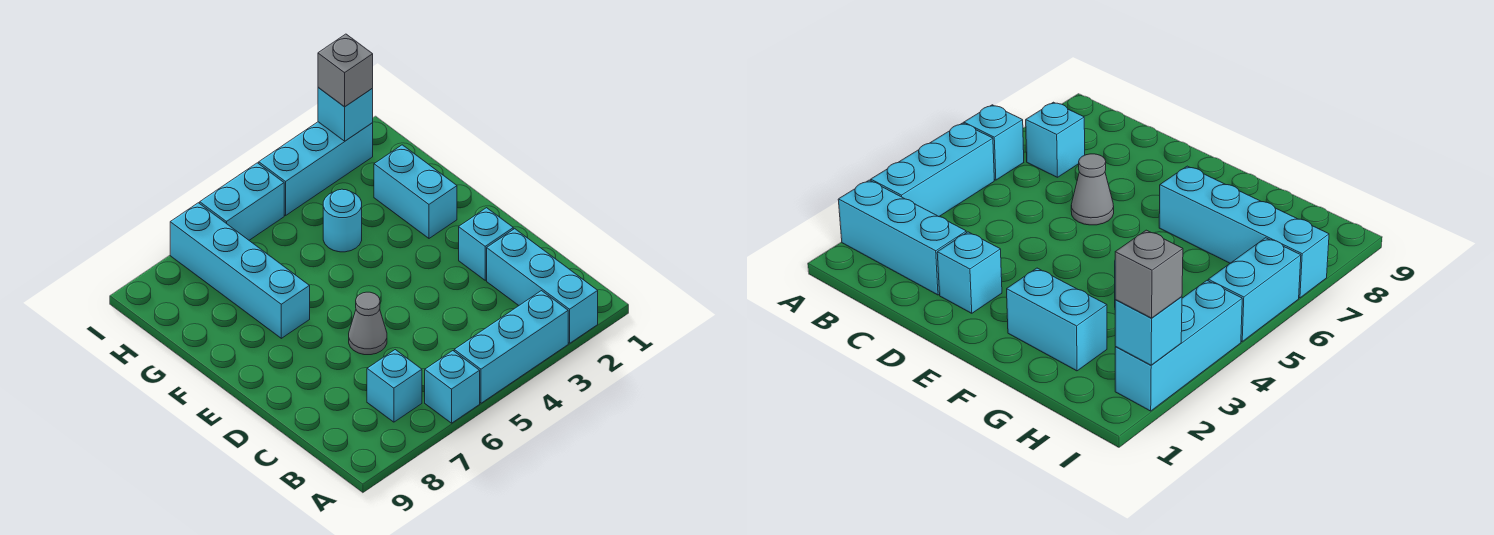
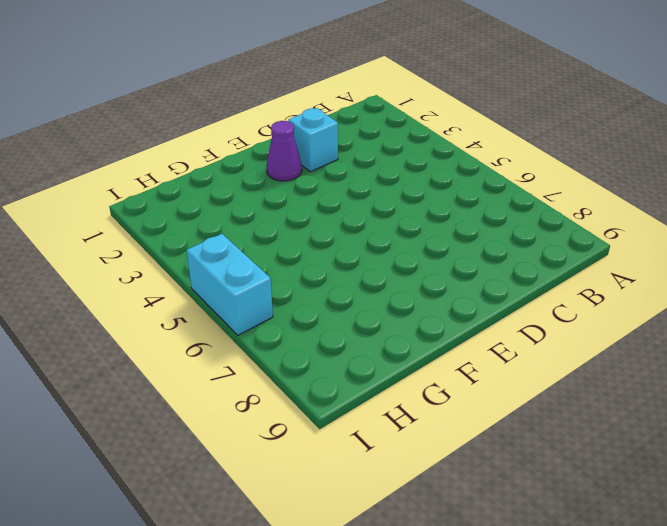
purple 1x1 cone [266,121,302,181] -> none
none -> cyan 1x3 brick [487,229,598,343]
none -> cyan 1x3 brick [454,291,568,403]
none -> cyan 1x1 brick [425,351,480,423]

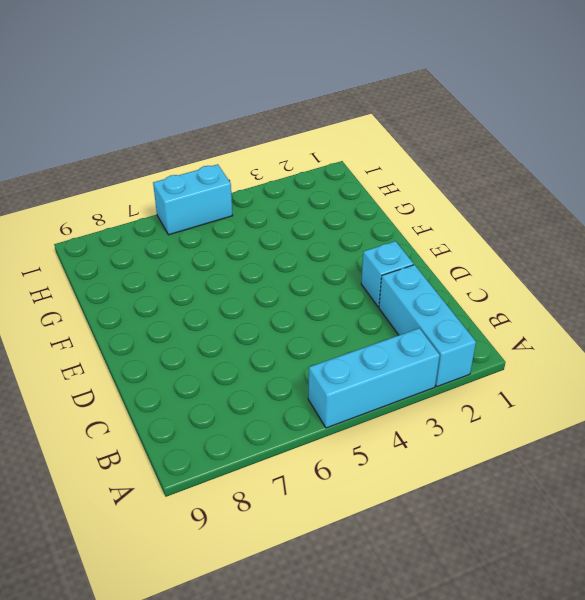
none -> cyan 1x1 brick [425,351,480,423]
none -> cyan 1x1 brick [367,350,422,422]
none -> grey 1x1 cone [349,292,387,355]

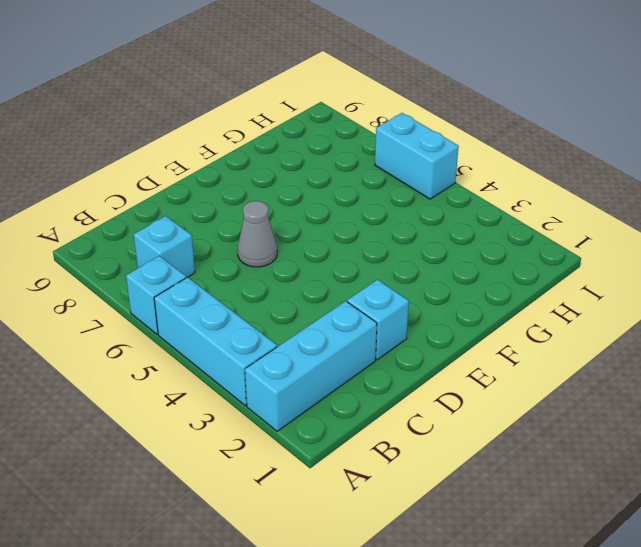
none -> cyan 1x2 brick [374,145,457,238]
none -> cyan 1x4 brick [170,203,310,338]
none -> cyan 1x1 round brick [323,189,362,252]

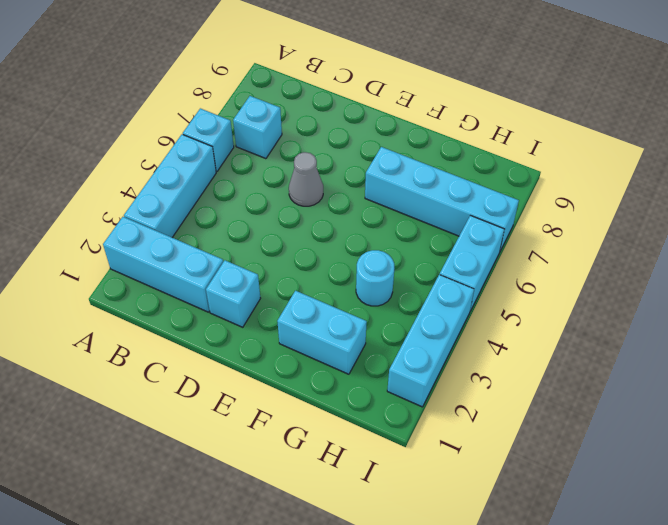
none -> cyan 1x1 brick [318,88,373,141]
none -> grey 1x1 brick [318,34,373,107]

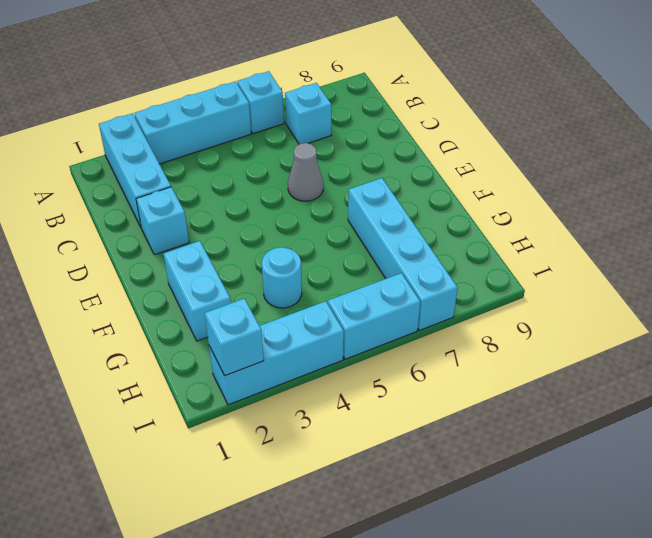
none -> grey 1x1 brick [318,34,373,107]

